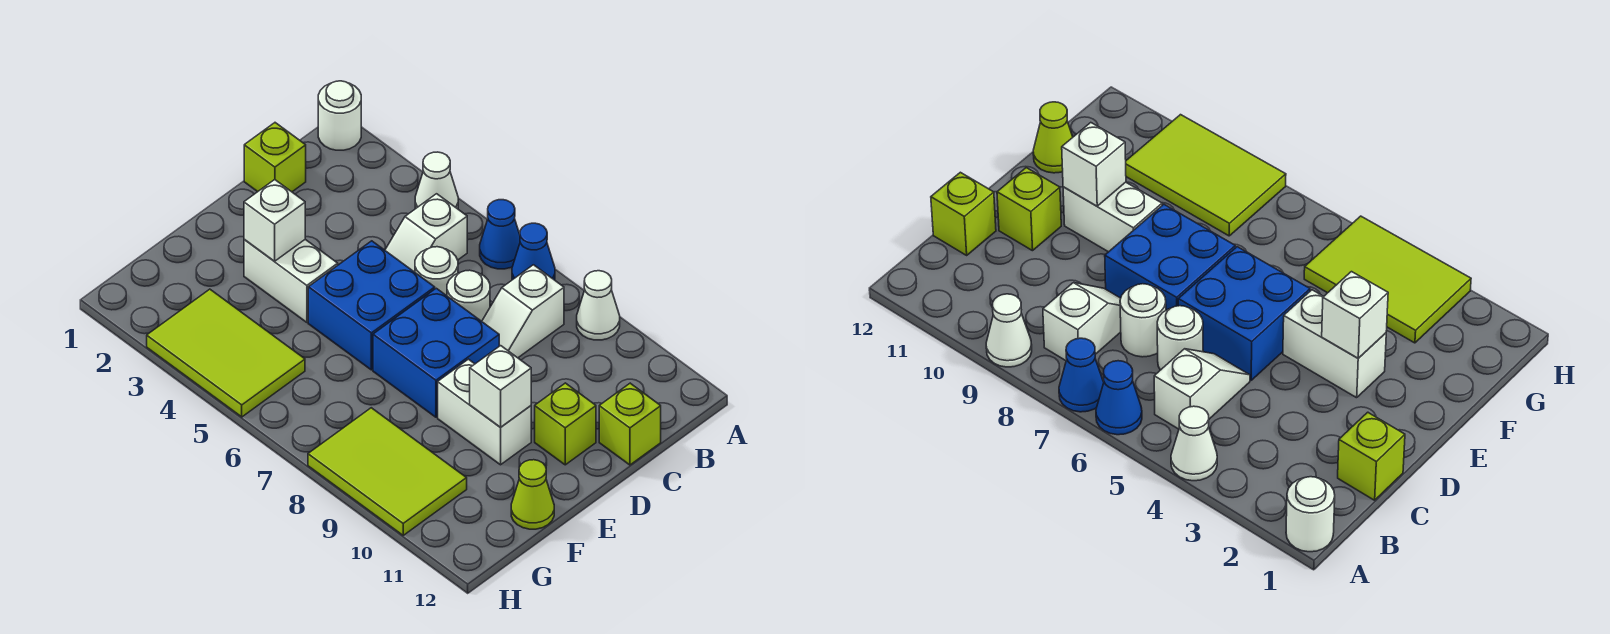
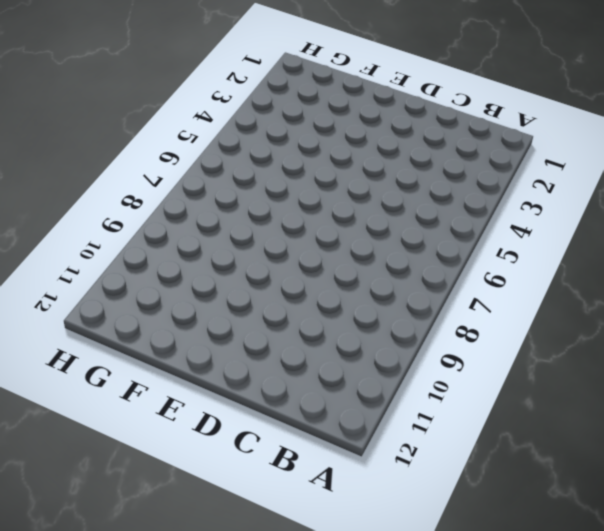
none -> white 1x1 round brick [318,81,361,150]
none -> white 1x1 cone [415,152,458,209]
none -> blue 1x1 cone [480,200,520,269]

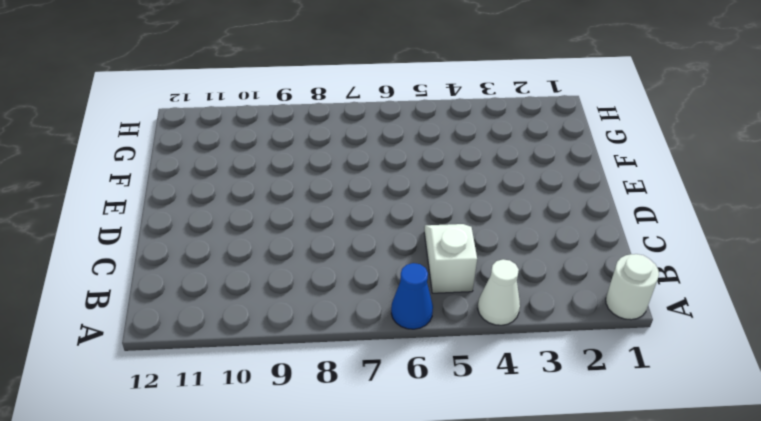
none -> blue 1x1 cone [512,223,555,280]
none -> white 1x1 cone [577,271,620,340]
none -> white 1x2 slope [482,265,564,358]

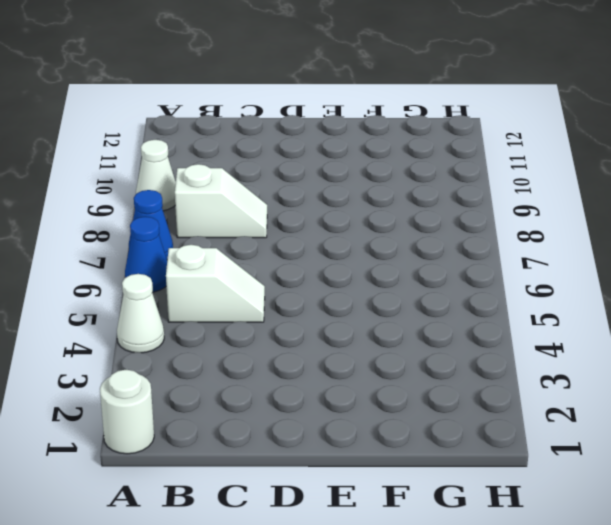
none -> lime 1x1 brick [244,123,306,192]
none -> white 1x1 round brick [415,247,458,296]
none -> white 1x1 round brick [447,270,490,321]

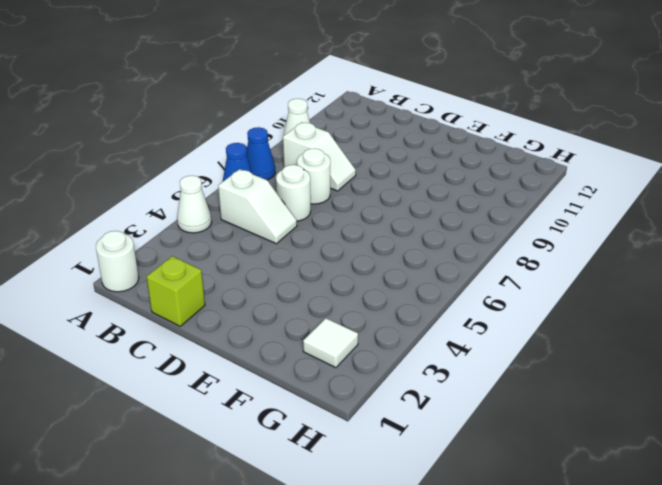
white 1x1 tile [303,318,358,368] -> none
none -> lime 1x1 brick [599,383,661,465]
none -> blue 2x2 brick [308,241,435,370]
none -> blue 2x2 brick [373,288,499,417]

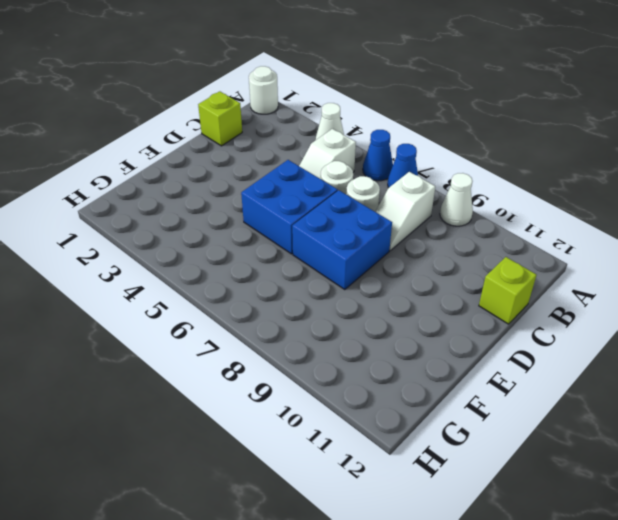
none -> lime 1x1 brick [535,383,596,465]
none -> white 1x2 brick [244,239,338,322]
none -> white 1x2 brick [438,359,531,465]

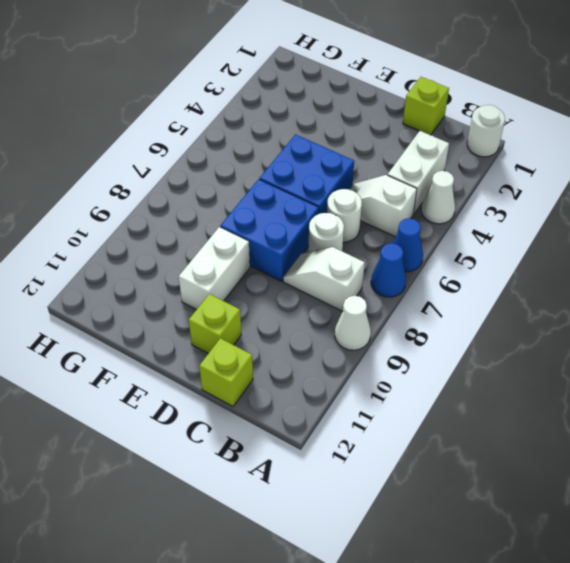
white 1x2 brick [388,131,449,214] -> white 1x2 brick moved to [244,239,338,322]
none -> lime 1x1 cone [511,460,554,529]
none -> lime 2x3 tile [147,289,305,417]
none -> lime 2x3 tile [308,408,467,535]

